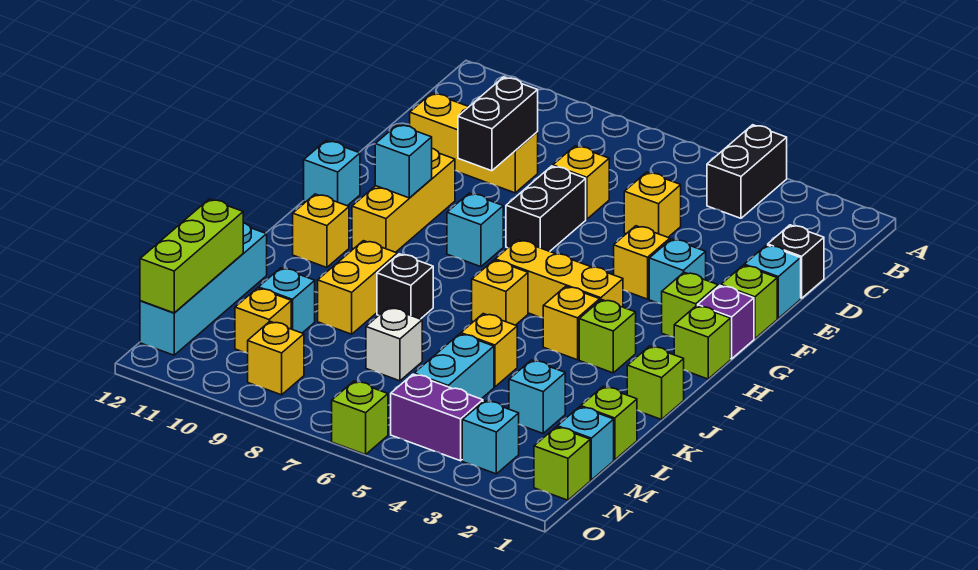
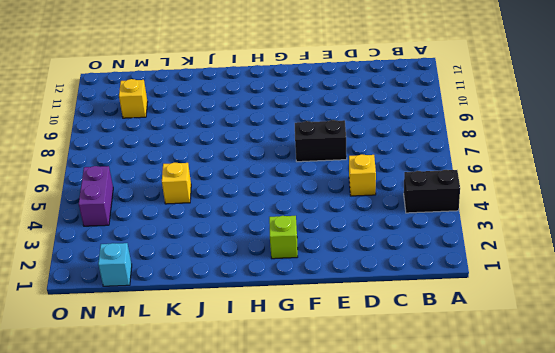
none -> black 1x1 brick [768,225,824,298]
none -> yellow 1x1 brick [553,146,609,219]
none -> yellow 1x3 brick [410,93,538,193]
none -> cyan 1x1 brick [744,245,801,318]

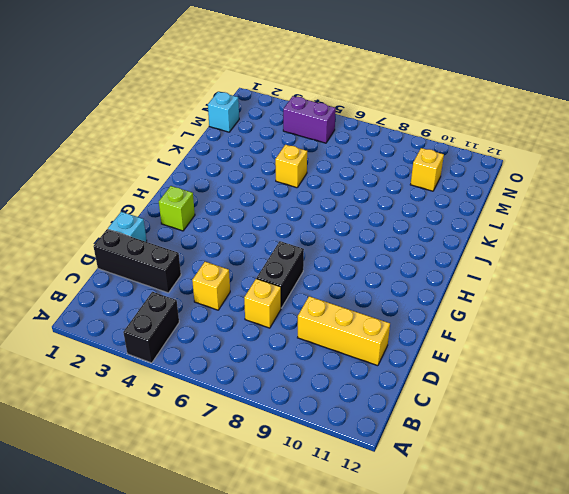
black 1x3 brick [93,229,181,293] -> black 1x1 brick [768,225,824,298]
none -> lime 1x1 brick [721,265,777,339]
none -> cyan 1x1 brick [649,239,706,304]
none -> yellow 1x1 brick [614,226,670,299]
none -> yellow 1x3 brick [352,149,455,252]

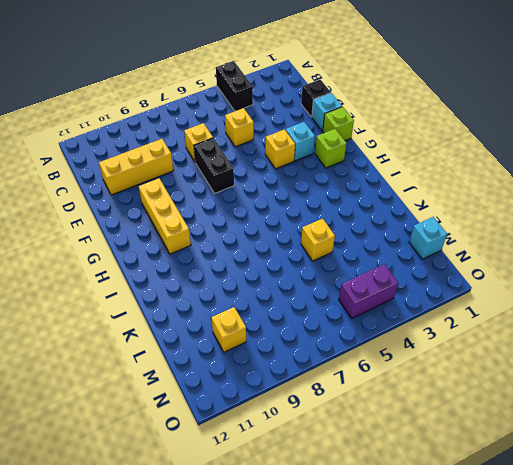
none -> purple 1x1 brick [698,286,754,359]
none -> cyan 1x1 brick [447,193,503,267]
none -> cyan 1x1 brick [304,141,360,206]
none -> lime 1x1 brick [674,306,731,379]

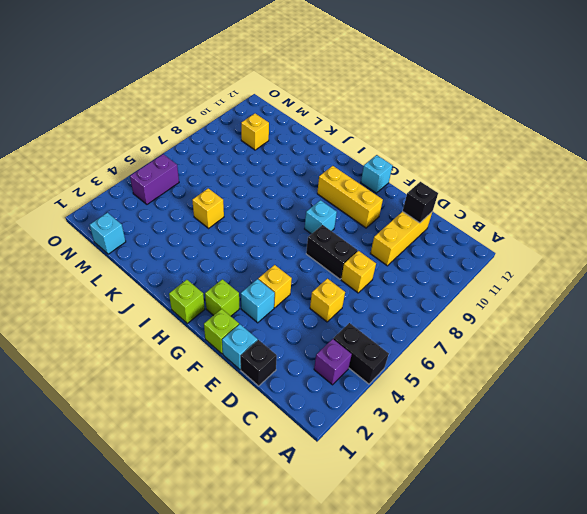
purple 1x1 brick [314,339,352,385] -> purple 1x1 brick moved to [698,286,754,359]
black 1x1 brick [403,182,438,223] -> black 1x1 brick moved to [377,254,433,319]
none -> yellow 1x3 brick [495,240,623,318]
none -> lime 1x1 brick [579,300,636,373]
none -> yellow 1x1 brick [543,286,600,360]
none -> yellow 1x1 brick [472,260,528,325]

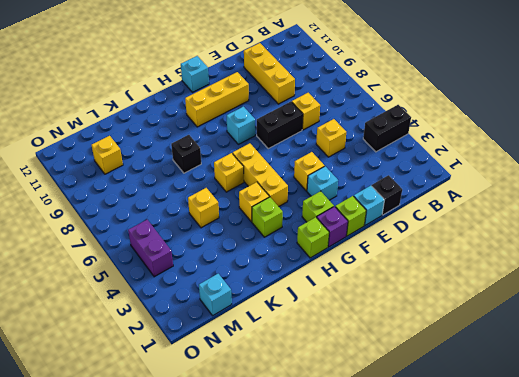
none -> yellow 1x1 brick [293,194,349,268]
none -> lime 1x1 brick [627,346,684,420]
none -> yellow 1x2 brick [318,241,397,334]
none -> cyan 1x4 brick [140,223,267,355]

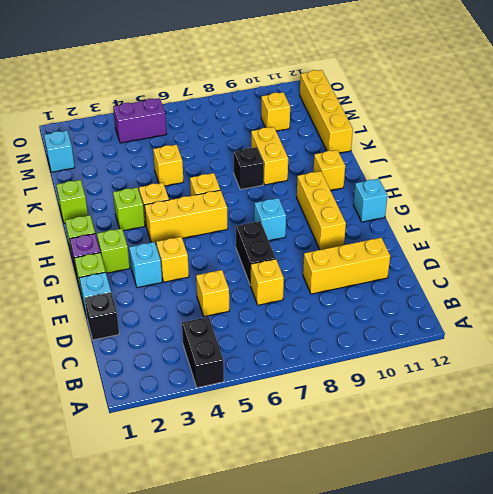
yellow 1x4 brick [300,70,353,153] -> cyan 1x4 brick [140,223,267,355]
none -> lime 1x1 brick [581,387,637,460]
none -> cyan 1x1 brick [509,360,565,433]
none -> cyan 1x2 brick [414,334,494,399]
none -> white 1x1 brick [366,307,422,381]

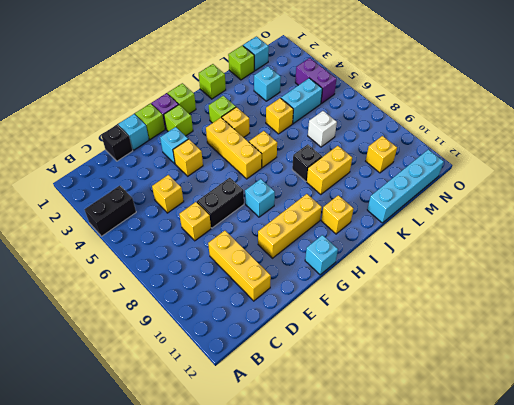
none -> cyan 1x1 brick [259,268,315,333]
none -> lime 1x1 brick [534,427,590,500]
none -> cyan 1x1 brick [462,401,519,474]
none -> yellow 1x1 brick [248,322,304,395]

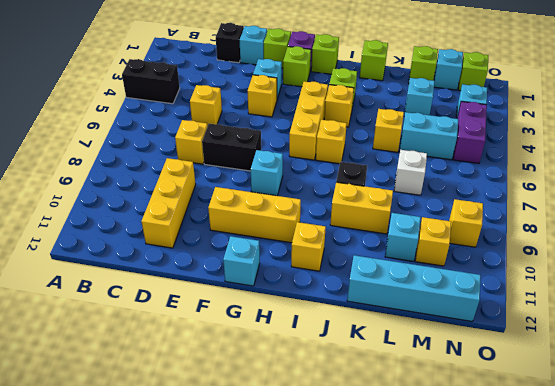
none -> lime 1x1 brick [332,381,388,455]
none -> black 1x2 brick [458,77,538,171]
none -> cyan 1x1 brick [375,124,432,198]
none -> lime 1x3 brick [140,199,243,313]

